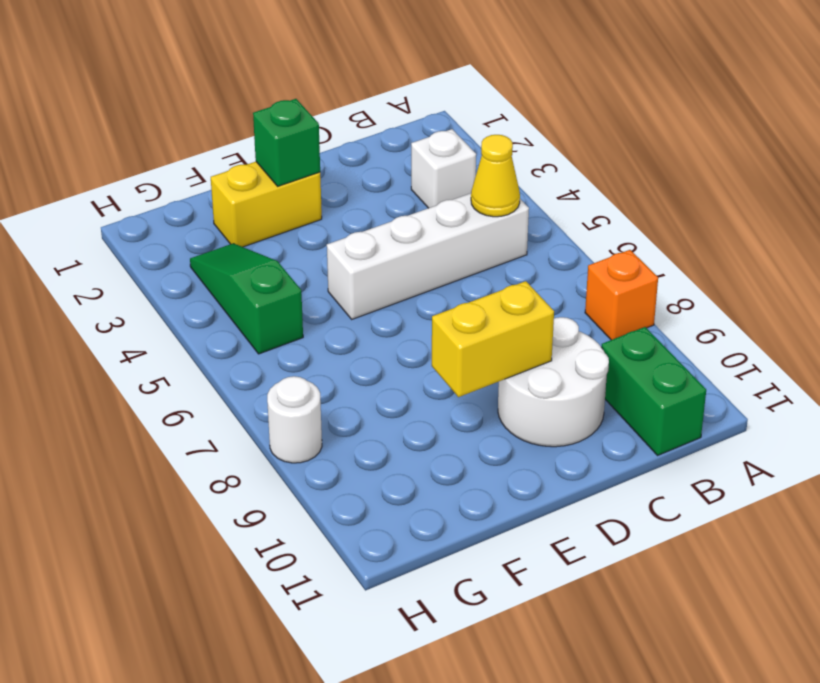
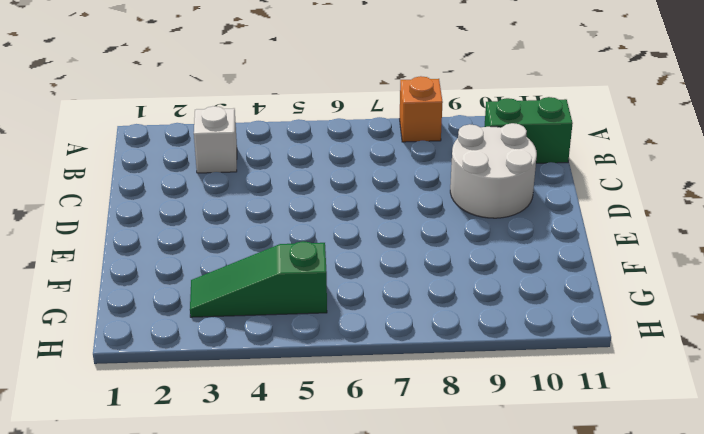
none -> white 1x4 brick [327,193,529,319]
none -> yellow 1x2 brick [211,162,322,247]

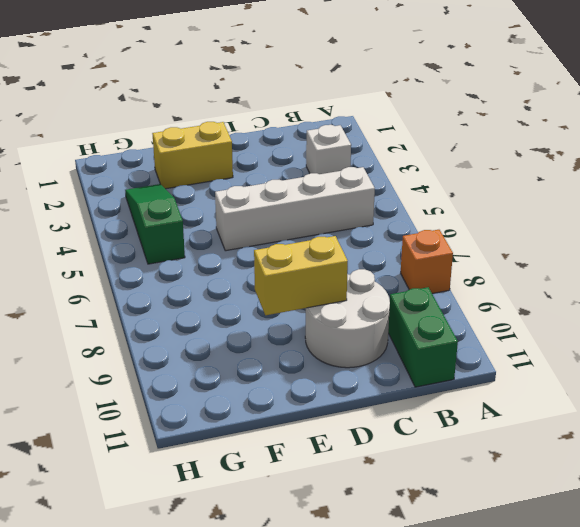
none -> white 1x1 round brick [267,376,322,463]
none -> yellow 1x1 cone [471,135,520,217]

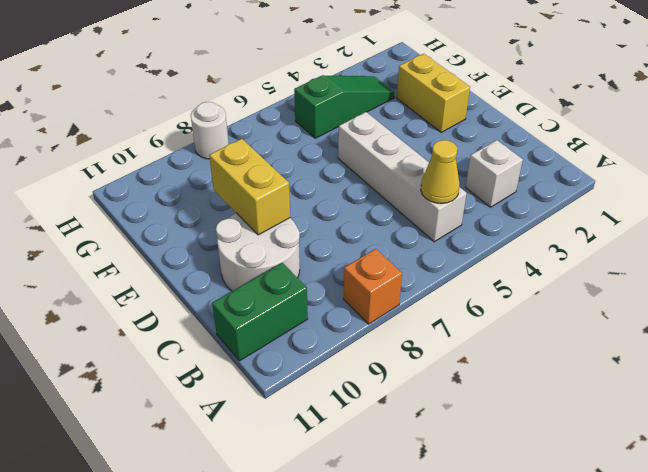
none -> green 1x1 brick [253,99,320,186]

